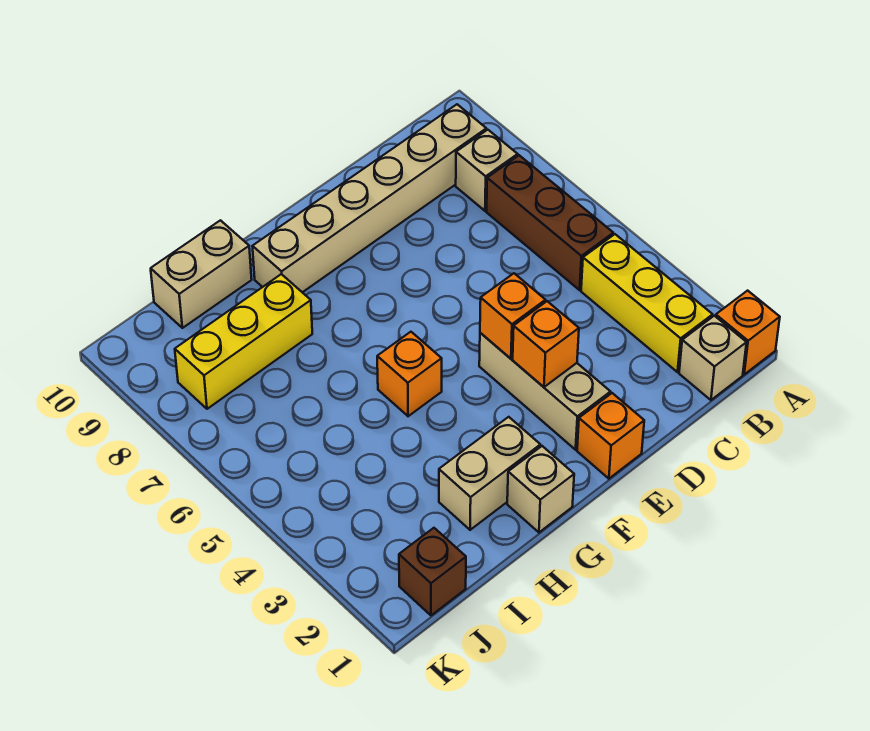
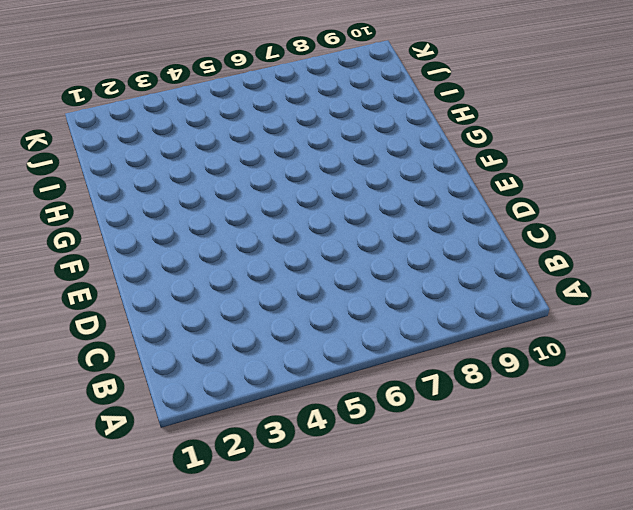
none -> orange 1x1 brick [716,291,780,374]
none -> tan 1x1 brick [679,316,747,400]
none -> yellow 1x3 brick [581,234,713,372]

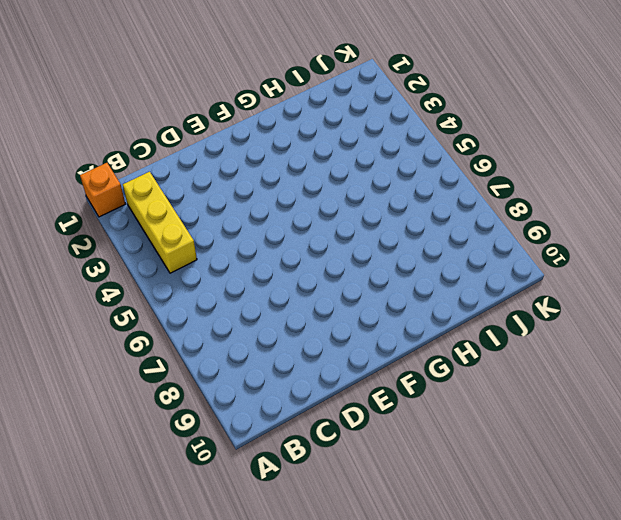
none -> tan 1x1 brick [679,316,747,400]
none -> brown 1x3 brick [487,155,613,290]
none -> tan 1x1 brick [456,130,518,211]

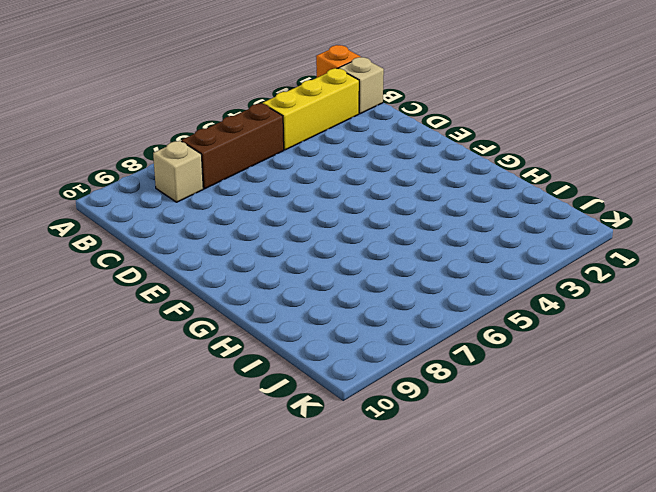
none -> tan 1x6 brick [252,104,486,292]
none -> orange 1x1 brick [577,393,644,479]
none -> tan 1x3 brick [479,333,610,450]

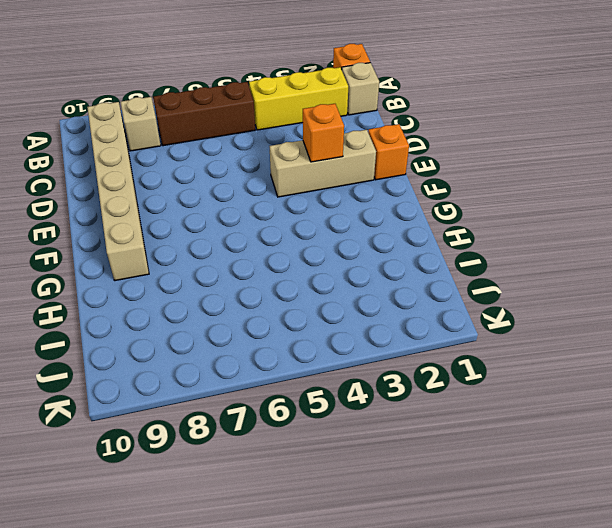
none -> tan 1x1 brick [507,446,574,532]
none -> tan 1x2 brick [439,417,540,530]
none -> orange 1x1 brick [377,332,442,416]

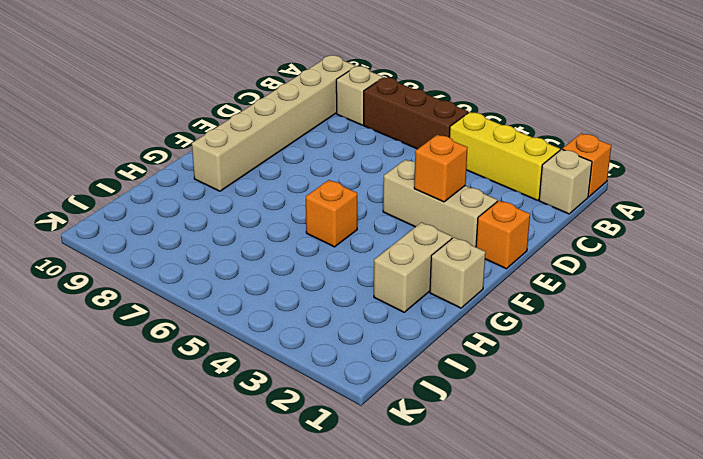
none -> yellow 1x3 brick [175,274,312,409]
none -> tan 1x2 brick [151,220,252,328]
none -> brown 1x1 brick [399,528,466,615]

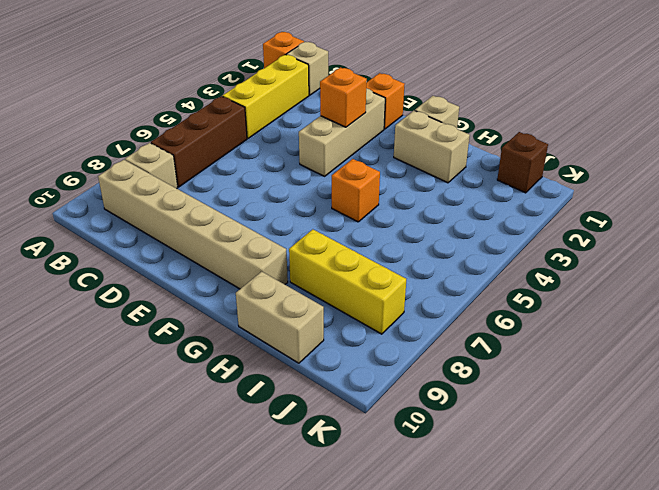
none -> orange 1x1 brick [480,273,546,359]

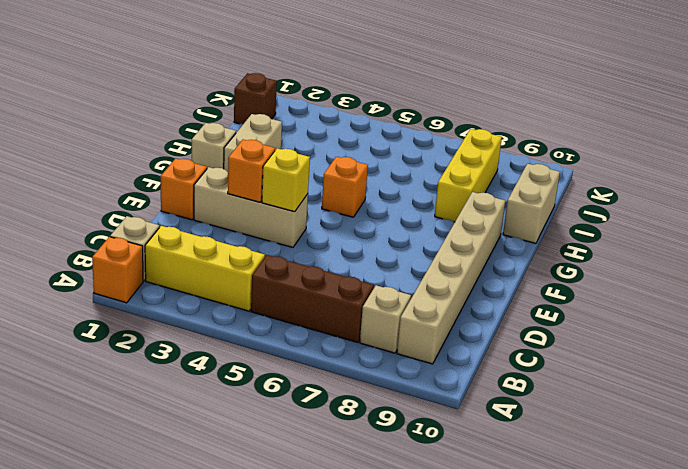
yellow 1x1 brick [262,148,310,212] -> orange 1x1 brick [480,273,546,359]

